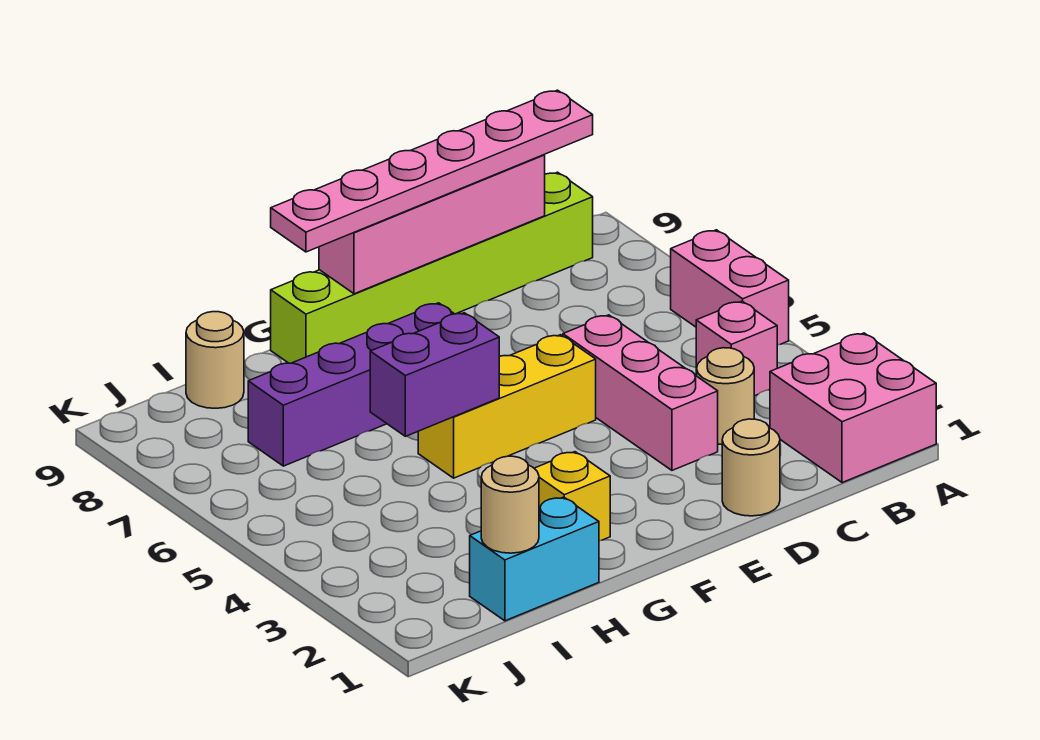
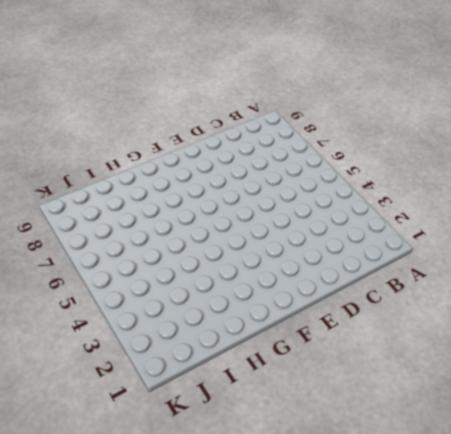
none -> pink 2x2 brick [770,333,936,483]
none -> pink 1x2 brick [671,230,789,345]
none -> pink 1x1 brick [696,301,777,396]

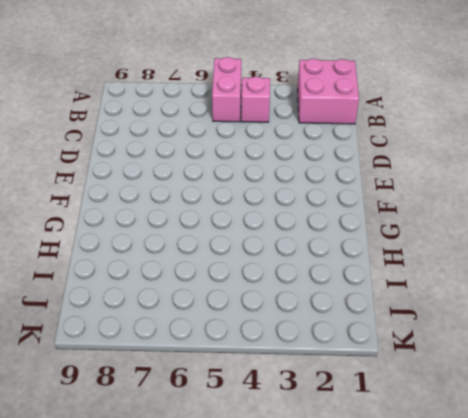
pink 1x2 brick [212,57,241,122] -> pink 1x2 brick turned to [671,230,789,345]
none -> lime 1x6 brick [271,172,593,363]
none -> tan 1x1 round brick [697,348,754,444]
none -> tan 1x1 round brick [722,419,780,516]

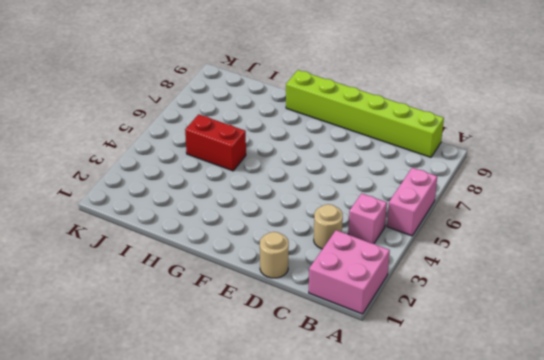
red 1x2 brick [185,114,246,171] -> none
none -> pink 1x3 brick [563,315,718,470]
none -> yellow 1x3 brick [418,335,596,478]
none -> purple 1x4 brick [248,303,454,466]

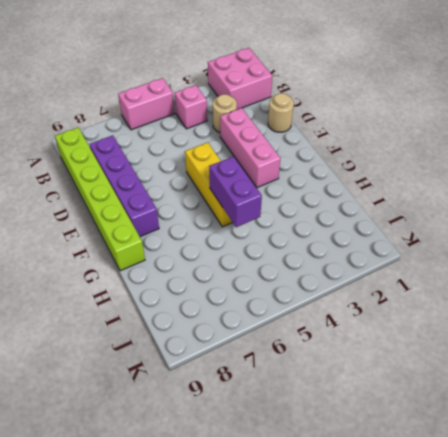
purple 1x4 brick [89,135,159,237] -> purple 1x4 brick moved to [248,303,454,466]
pink 1x3 brick [220,108,281,188] -> pink 1x3 brick turned to [563,315,718,470]
none -> yellow 1x1 brick [534,452,610,541]
none -> cyan 1x2 brick [470,497,599,621]
none -> tan 1x1 round brick [186,312,244,408]

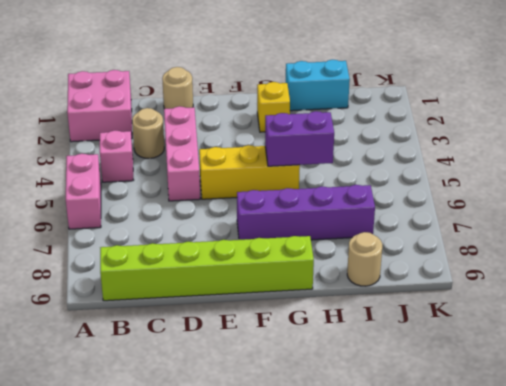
none -> pink 1x4 brick [319,155,545,294]
none -> tan 1x1 round brick [481,456,539,553]
none -> pink 1x6 plate [271,90,593,252]

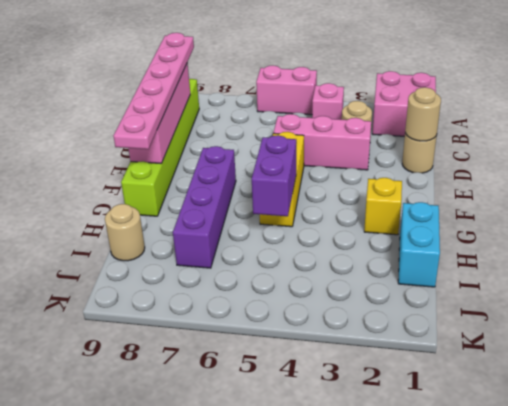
tan 1x1 round brick [405,87,441,141] -> tan 1x1 round brick moved to [481,456,539,553]

